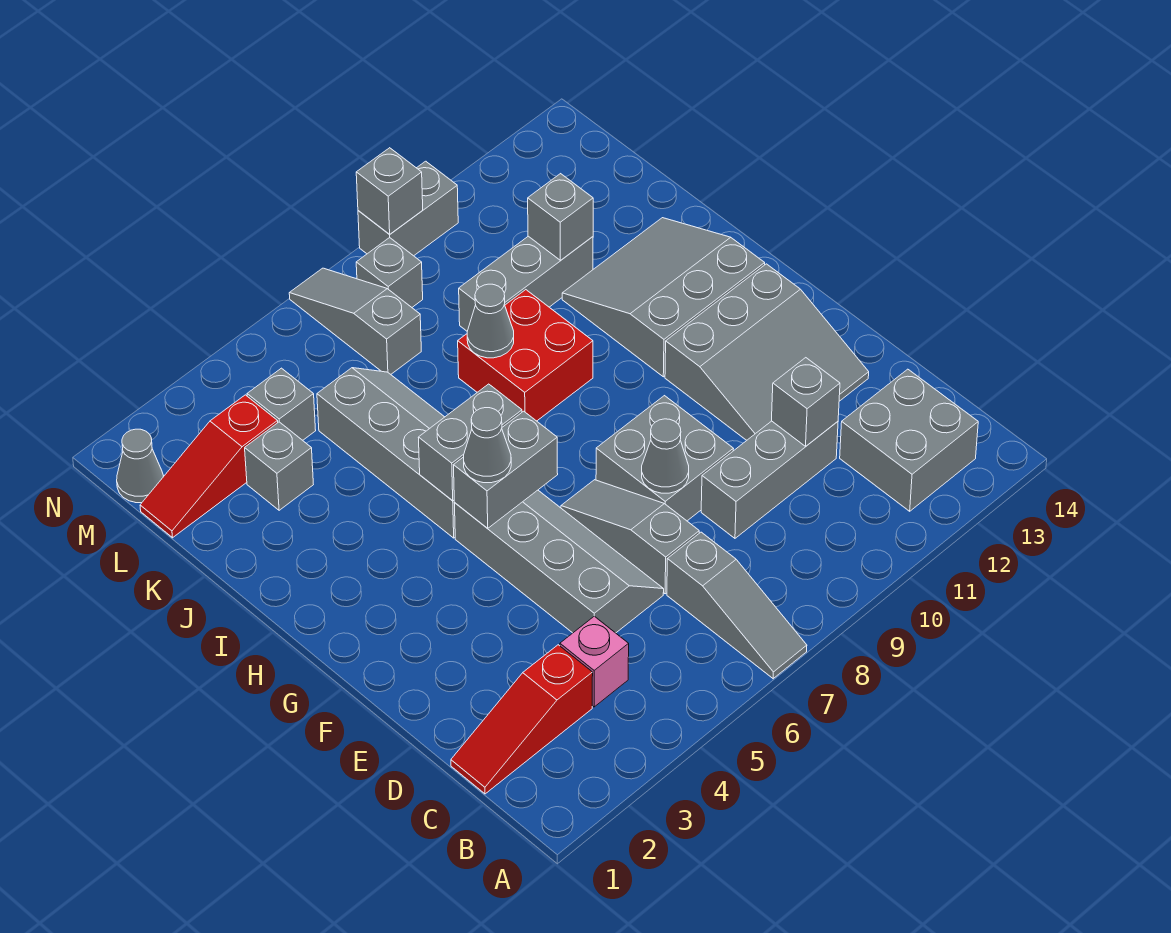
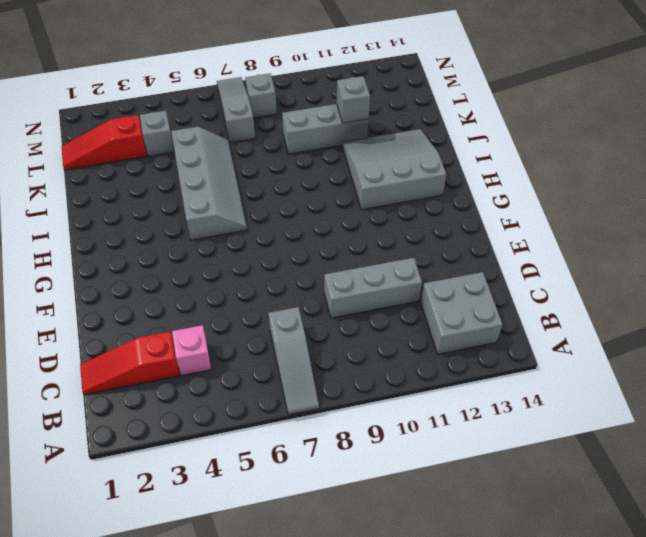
none -> grey 2x4 slope [455,490,664,633]
none -> grey 1x3 slope [561,480,699,594]
none -> grey 2x2 brick [596,396,733,521]

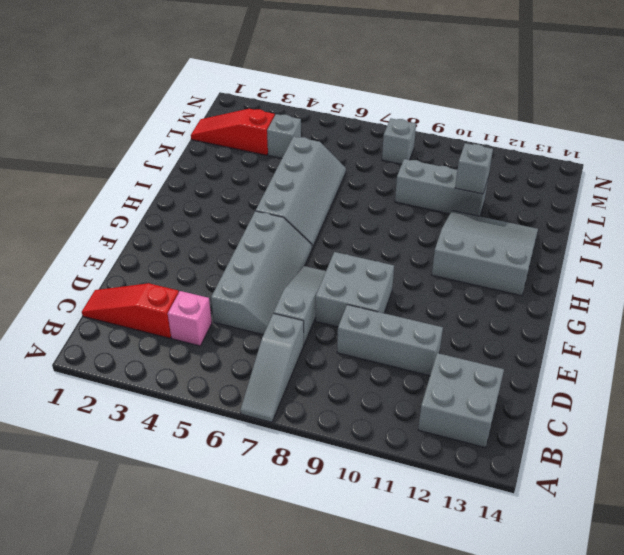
none -> grey 3x3 slope [665,264,869,440]
none -> red 2x2 brick [458,290,593,421]
none -> grey 1x1 brick [245,422,313,510]

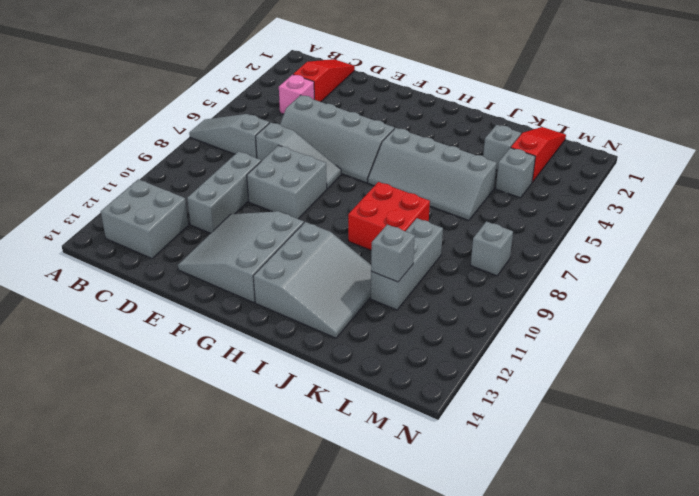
none -> grey 1x3 slope [289,268,421,374]
none -> grey 1x1 cone [117,429,164,503]
none -> grey 1x2 brick [358,161,458,256]

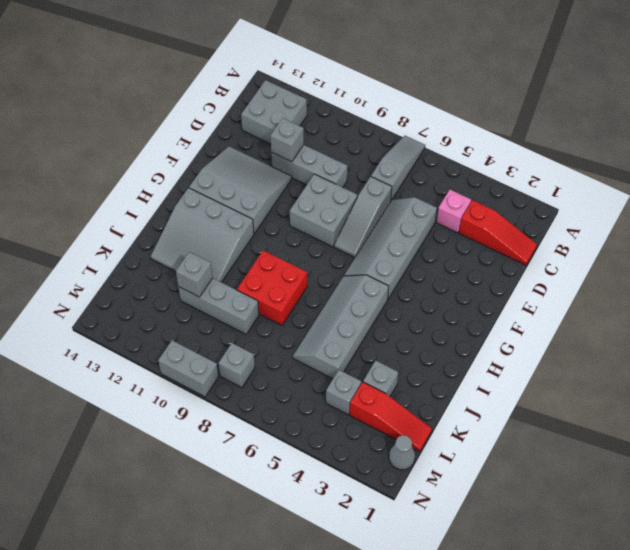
none -> grey 1x3 slope [289,268,421,374]
none -> grey 1x1 cone [642,419,689,493]
none -> grey 1x2 brick [454,411,558,528]

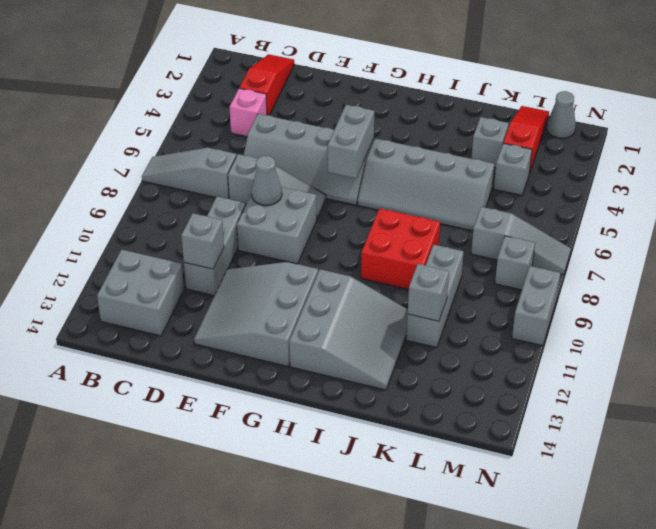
none -> grey 1x2 brick [418,384,522,501]
none -> grey 1x1 cone [467,284,514,358]
none -> grey 1x1 brick [356,148,423,234]

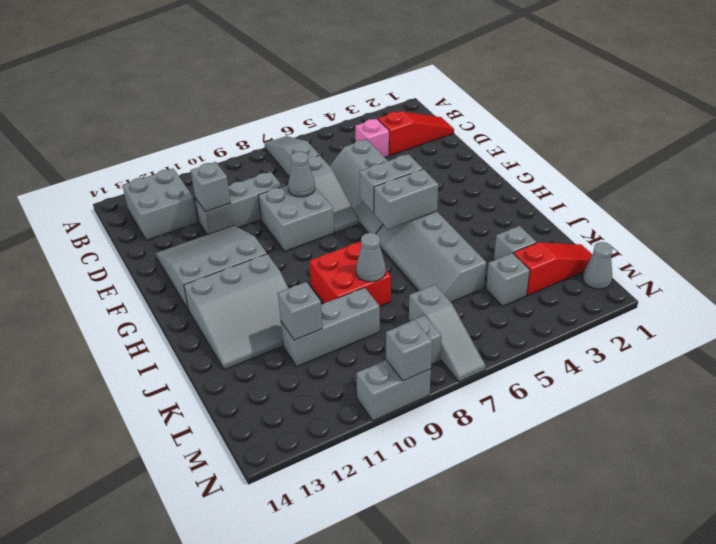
none -> grey 1x1 cone [464,408,511,483]

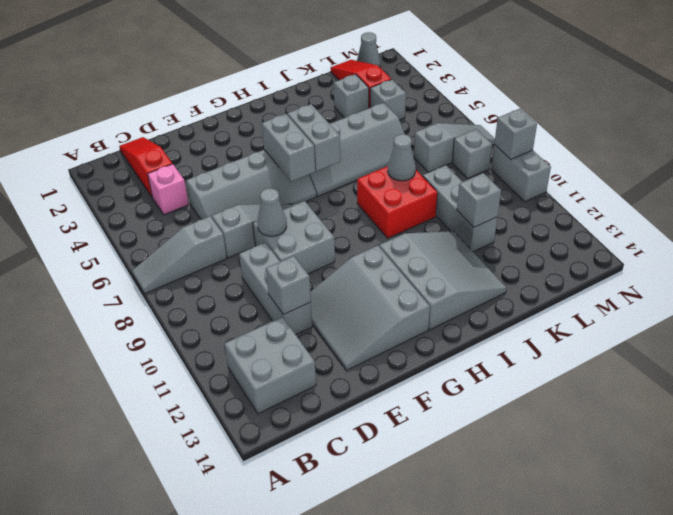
none -> grey 1x1 cone [464,408,511,483]

